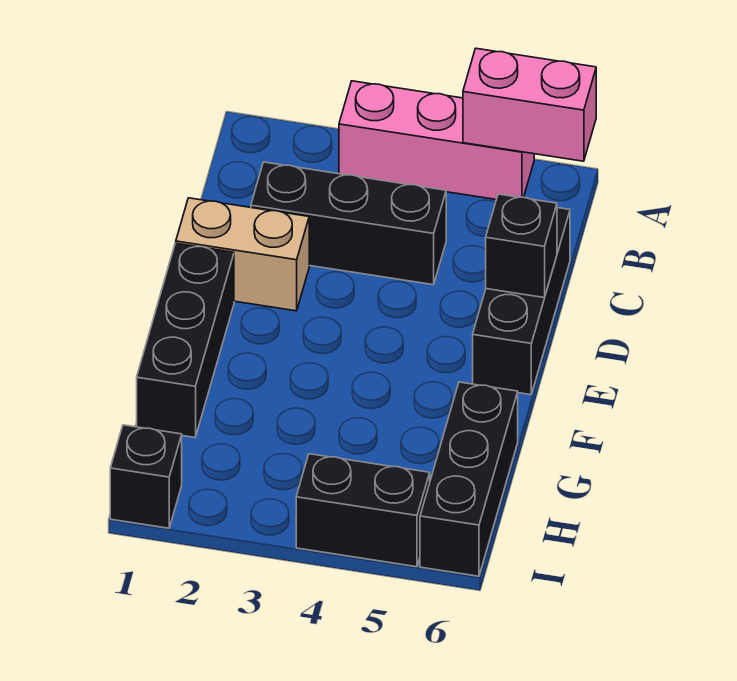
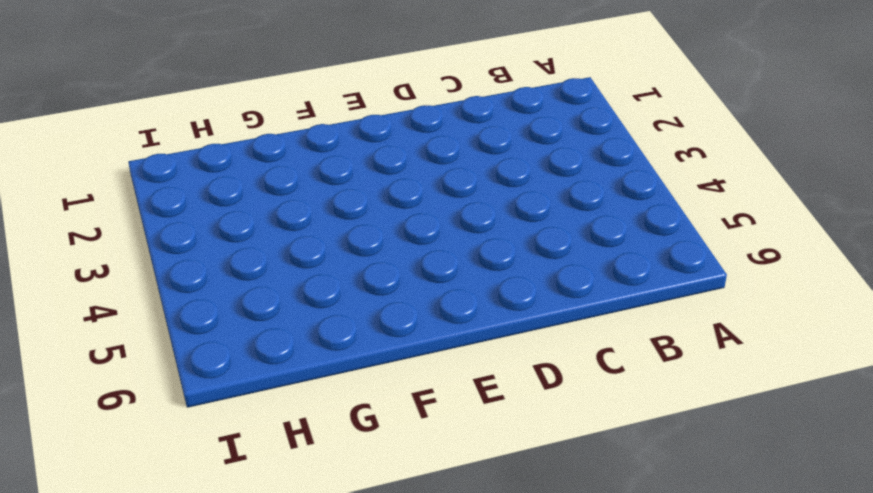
none -> pink 1x3 brick [339,81,534,200]
none -> black 1x3 brick [251,162,446,285]

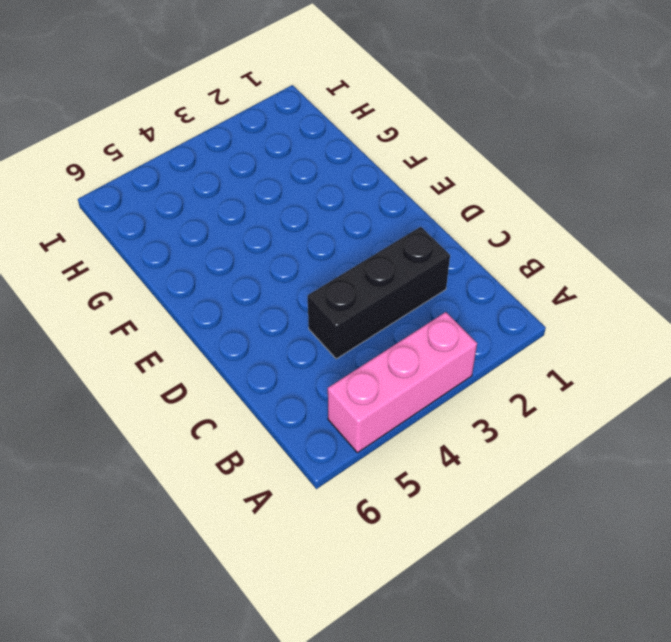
none -> black 1x3 brick [473,208,570,395]
none -> tan 1x2 brick [176,198,309,311]

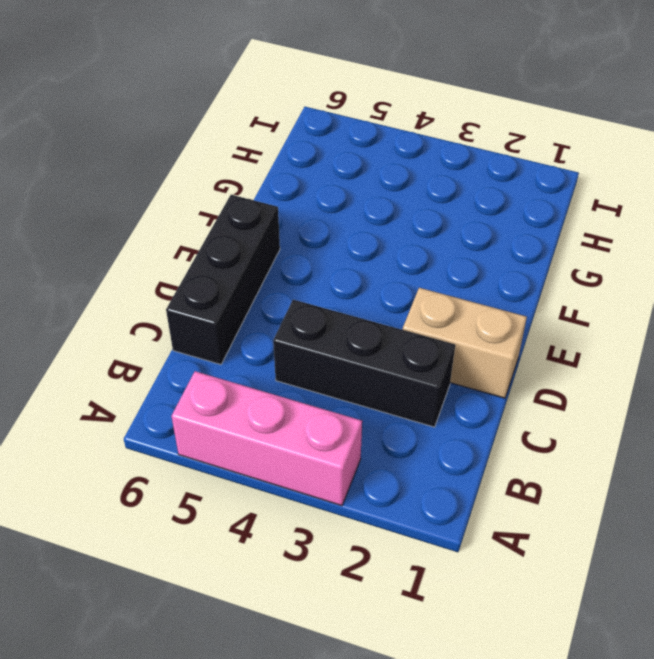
none -> black 1x3 brick [137,243,234,437]
none -> black 1x3 brick [420,382,518,576]

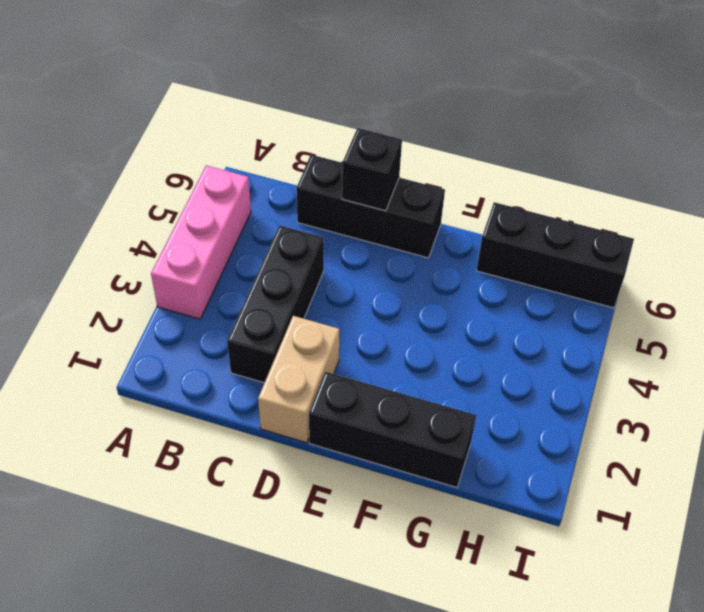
none -> black 1x1 brick [110,425,182,528]
none -> black 1x2 brick [296,454,430,567]

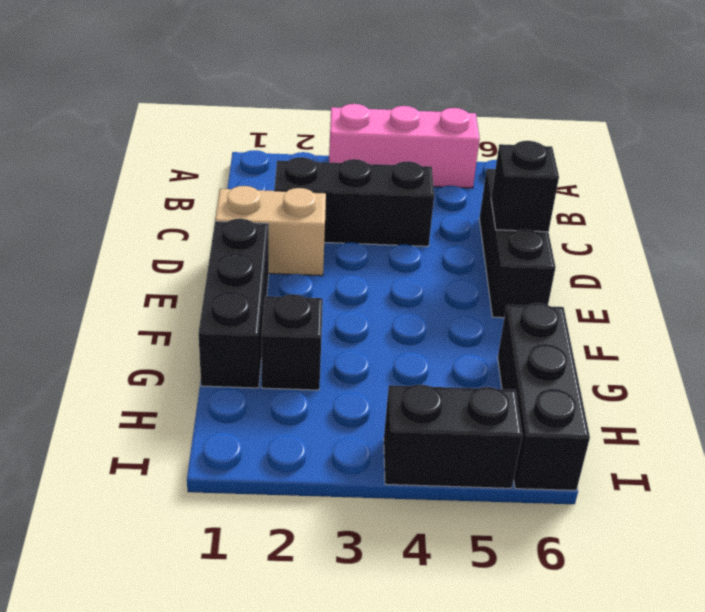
black 1x1 brick [262,294,323,390] -> black 1x1 brick moved to [110,425,182,528]
none -> pink 1x2 brick [463,48,596,161]

